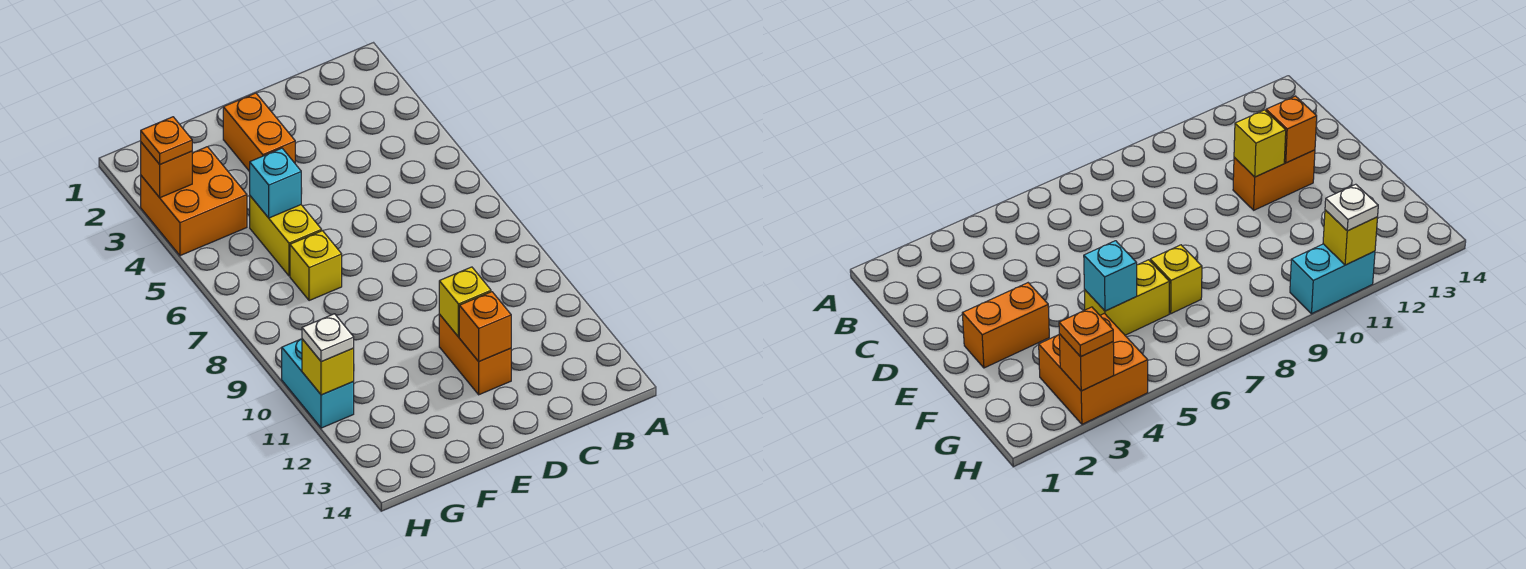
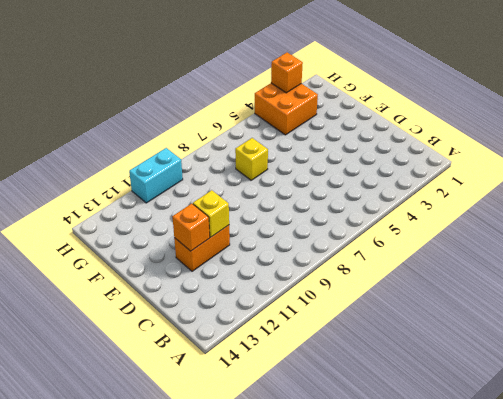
none -> orange 1x2 brick [223,93,295,172]
none -> yellow 1x2 brick [250,196,322,276]
none -> cyan 1x1 brick [250,148,301,218]

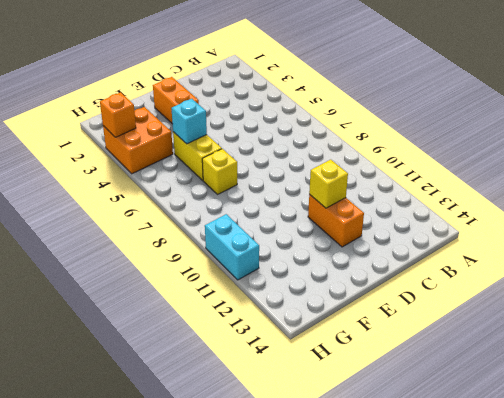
none -> orange 1x1 brick [459,292,511,361]
none -> yellow 1x1 brick [302,339,354,395]
none -> orange 1x1 plate [141,117,192,164]

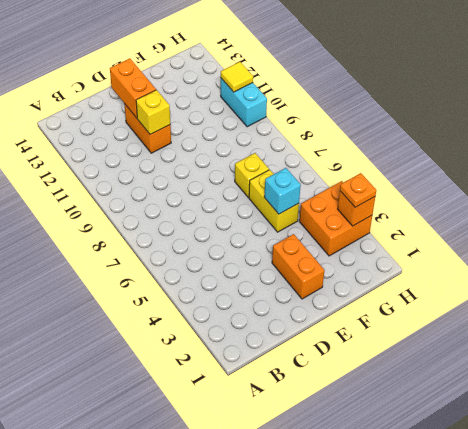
orange 1x2 brick [110,58,156,118] -> orange 1x1 brick [459,292,511,361]
yellow 1x1 tile [221,62,253,92] -> yellow 1x1 brick [302,339,354,395]
none -> white 1x1 plate [302,314,354,362]

